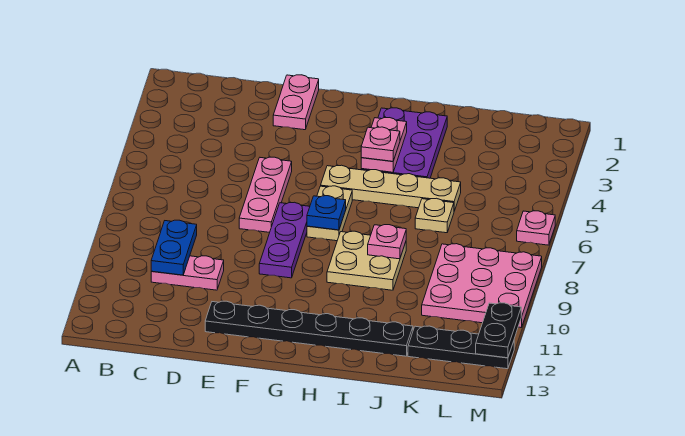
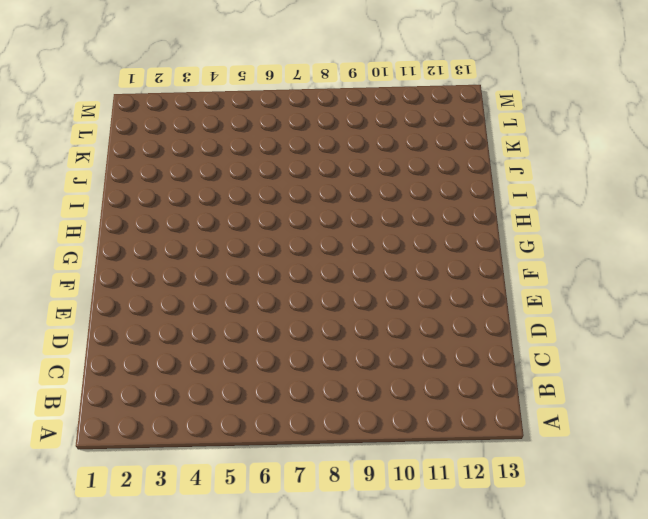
none -> pink 1x2 plate [151,256,224,290]
none -> pink 1x2 plate [273,75,319,130]
none -> pink 1x3 plate [239,157,292,232]

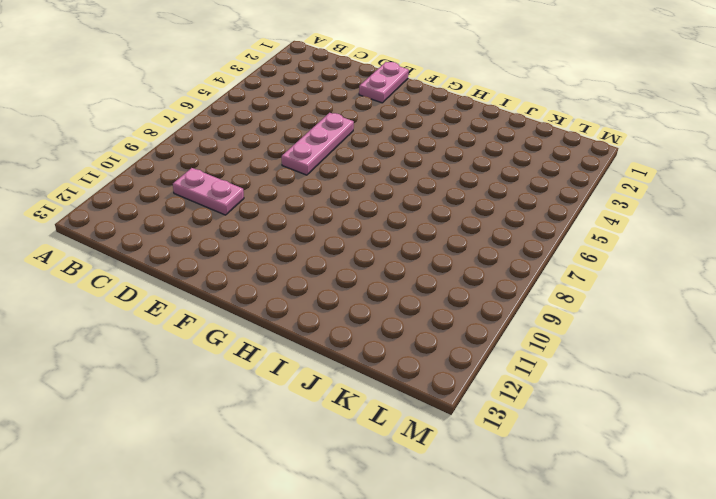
none -> black 1x6 plate [205,301,413,356]
none -> purple 1x3 plate [259,202,310,278]
none -> tan 1x4 plate [321,165,461,211]

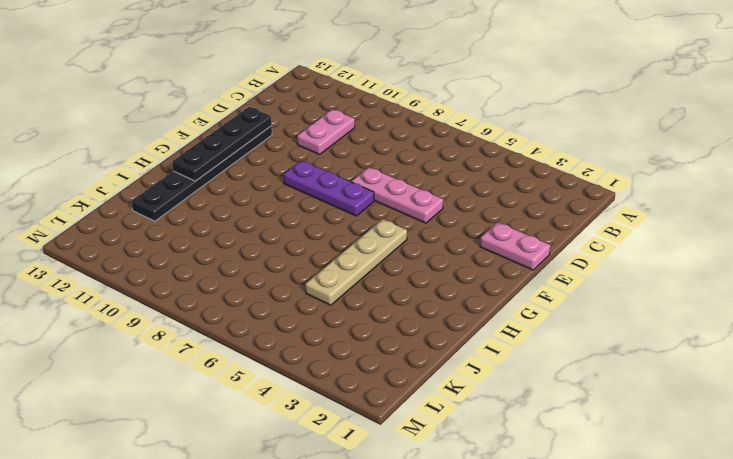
black 1x4 plate [172,107,272,181] -> none
none -> tan 1x2 plate [307,186,352,241]
none -> purple 2x3 plate [361,108,447,178]
none -> tan 2x2 plate [327,231,406,290]

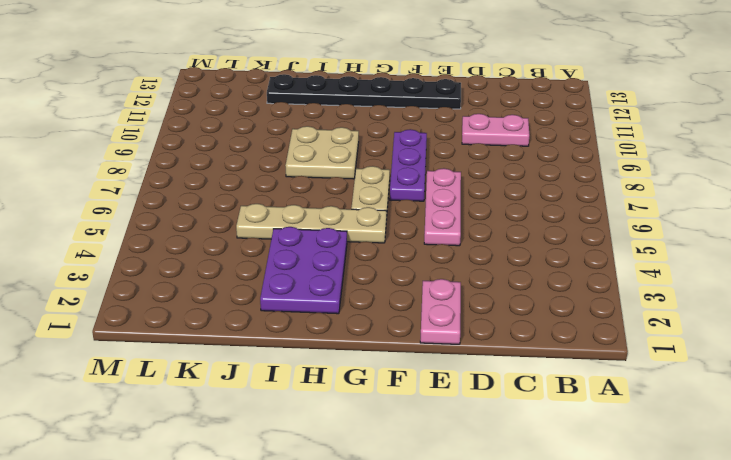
none -> tan 1x1 plate [415,198,454,233]
none -> pink 3x3 plate [422,244,542,327]
none -> black 1x3 plate [408,326,514,369]

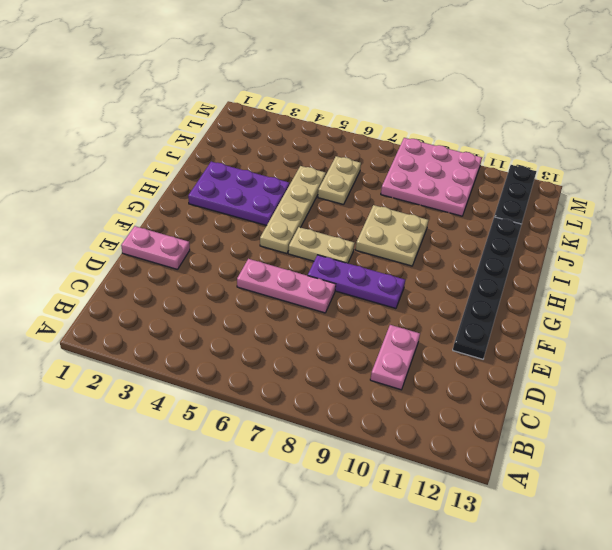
tan 1x2 plate [318,156,361,205] -> tan 1x1 plate [415,198,454,233]
none -> pink 1x1 plate [517,211,555,245]
none -> blue 1x2 plate [151,220,197,275]
none -> blue 1x1 plate [307,196,346,230]

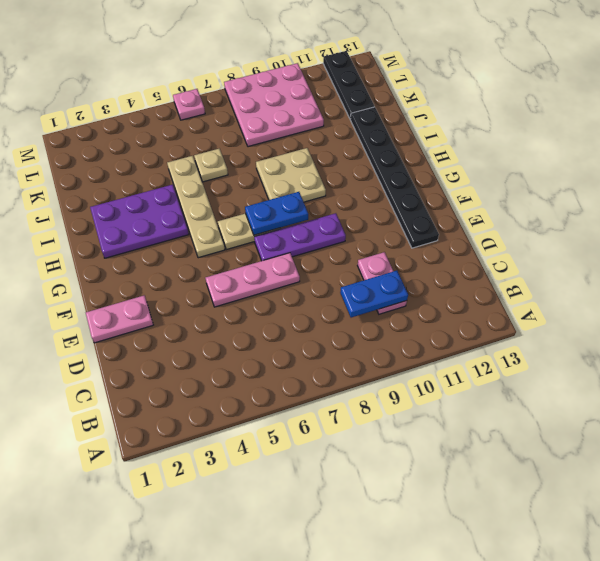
blue 1x2 plate [245,192,308,235] -> blue 1x1 plate [307,196,346,230]
none -> pink 1x2 plate [361,118,407,172]
none -> pink 1x1 plate [368,225,406,259]
none -> black 1x2 plate [476,303,521,358]

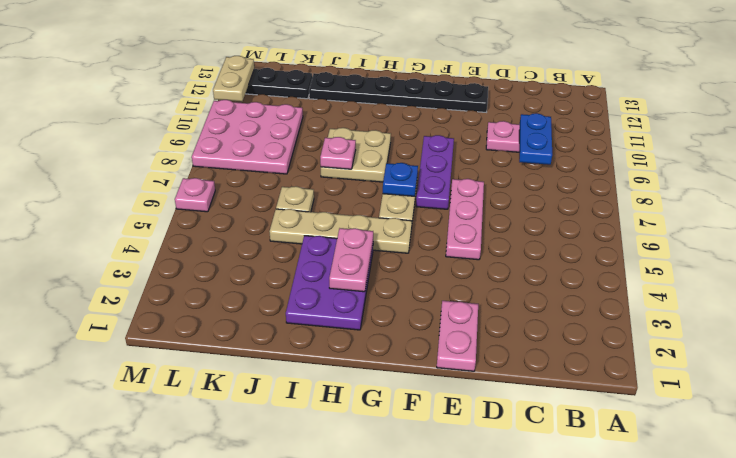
tan 1x2 plate [213,56,254,102] -> black 1x2 plate [476,303,521,358]
none -> pink 1x1 plate [361,127,400,161]

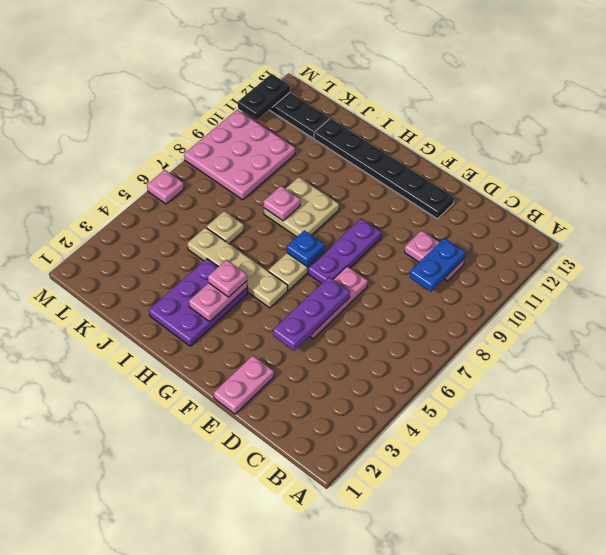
purple 1x3 plate [273,277,350,351] -> none

